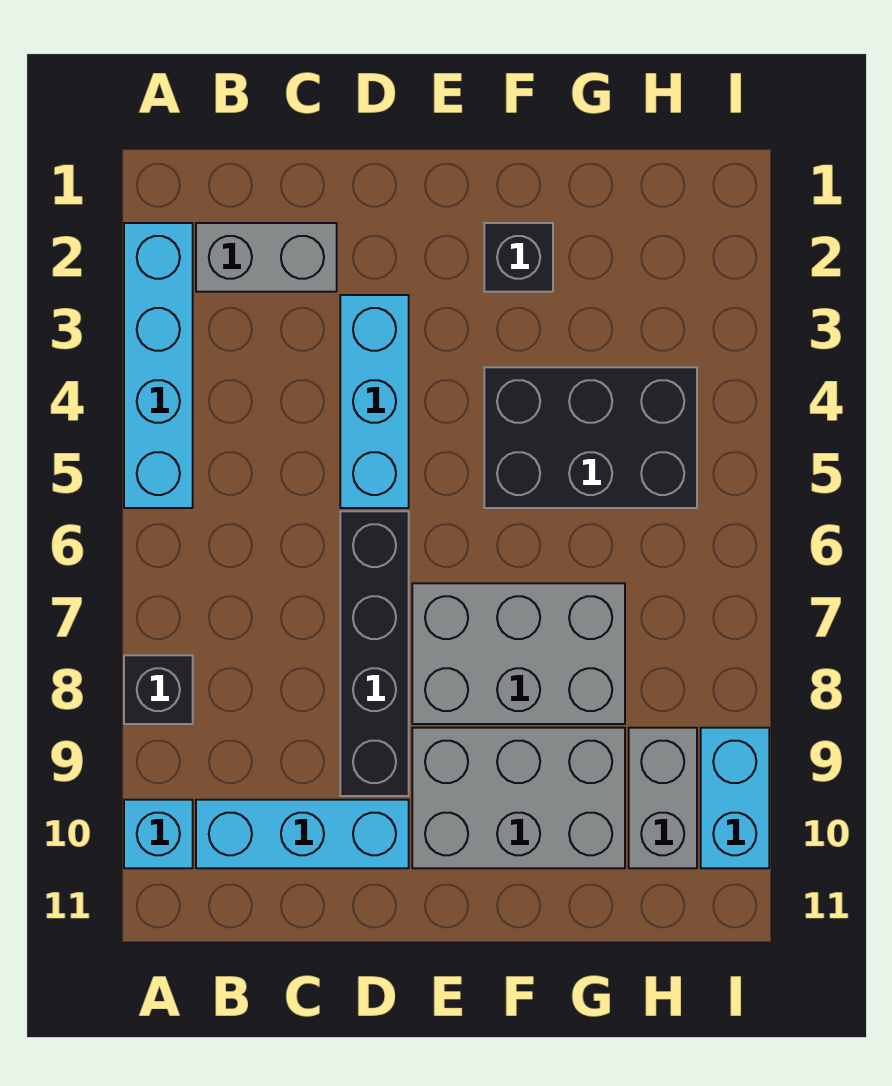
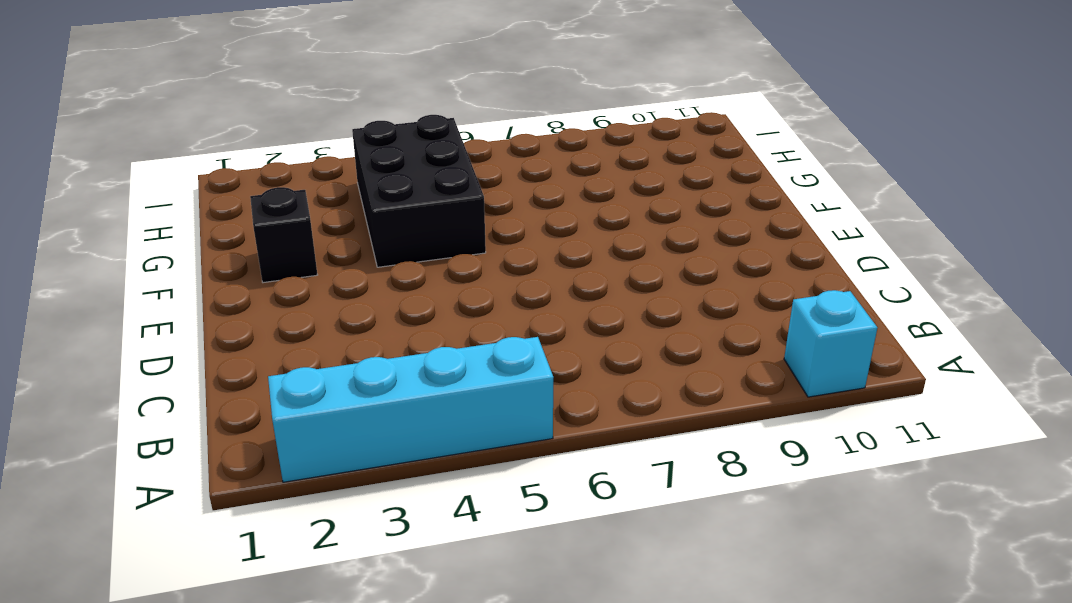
none -> black 1x1 brick [124,655,193,724]
none -> grey 1x2 brick [196,223,337,292]
none -> cyan 1x3 brick [196,800,409,868]

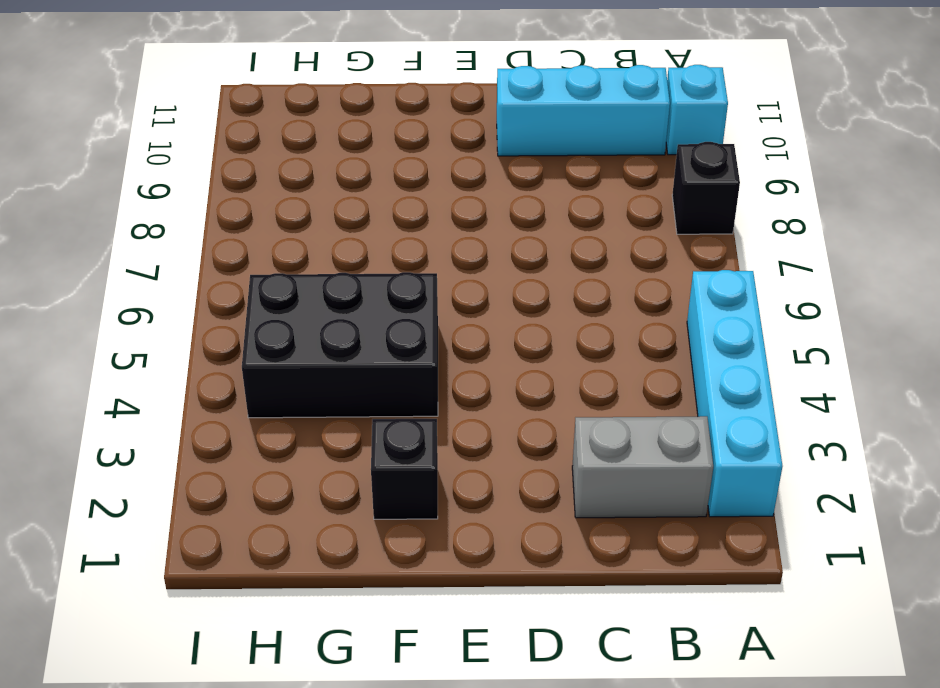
none -> cyan 1x3 brick [340,295,409,508]
none -> black 1x4 brick [340,511,409,796]
none -> grey 2x3 brick [412,583,625,724]

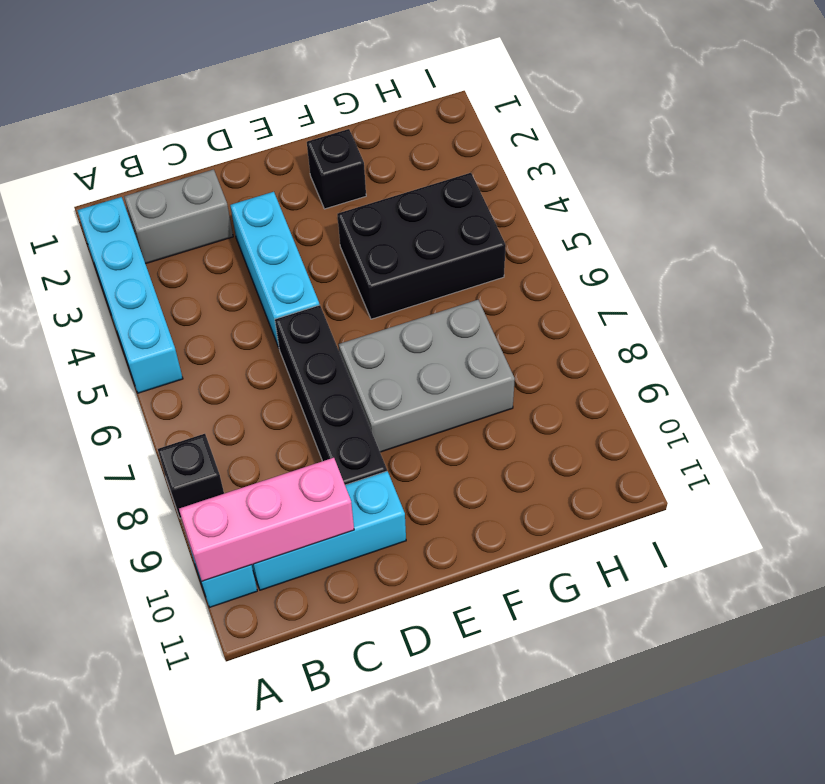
pink 1x3 brick [179,458,354,581] -> none
none -> grey 2x3 brick [412,728,625,868]
none -> grey 1x2 brick [629,728,697,868]
none -> cyan 1x2 brick [701,728,769,868]

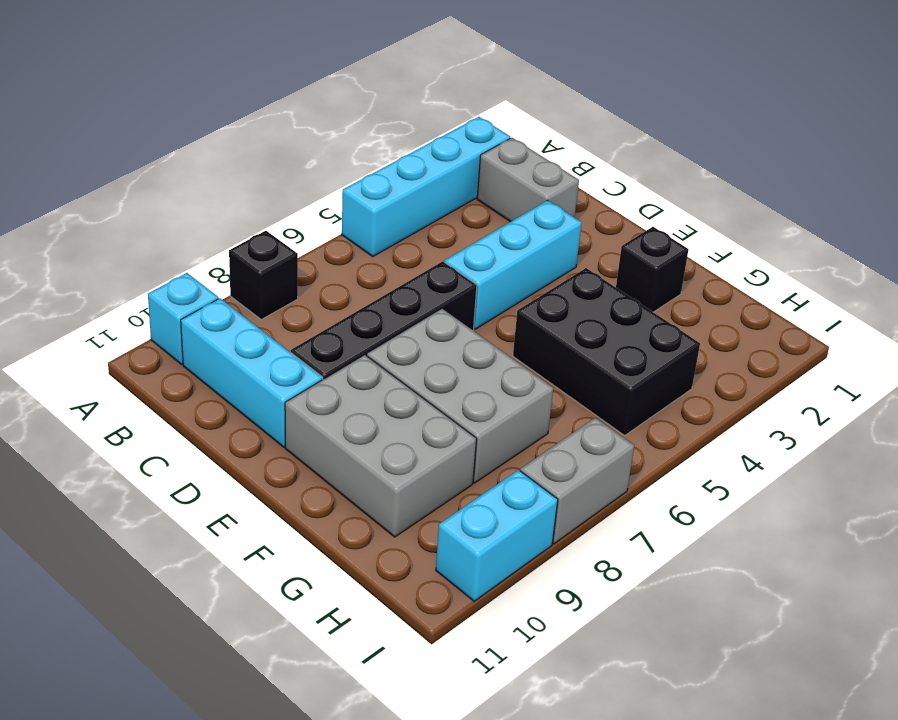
grey 1x2 brick [520,418,634,544] -> grey 1x2 brick moved to [629,728,697,868]

